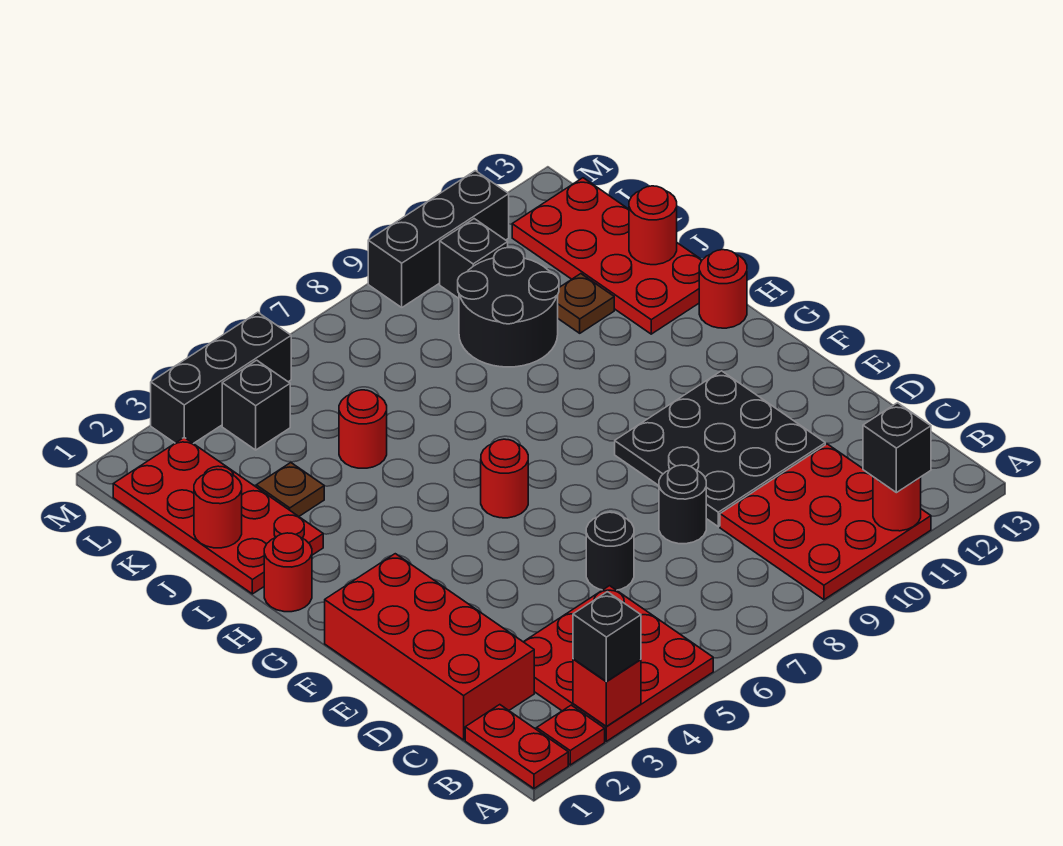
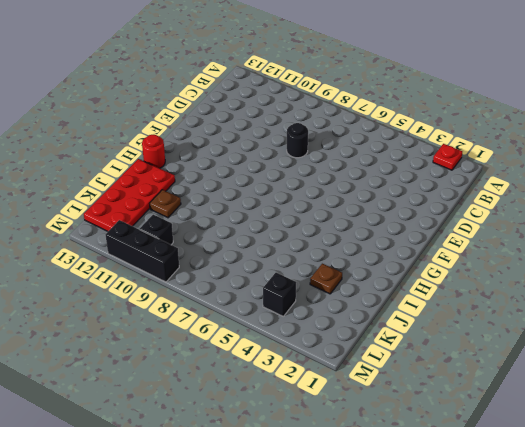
none -> red 1x2 plate [465,705,568,789]
none -> red 3x3 plate [524,586,713,741]
none -> red 3x3 plate [720,444,931,600]

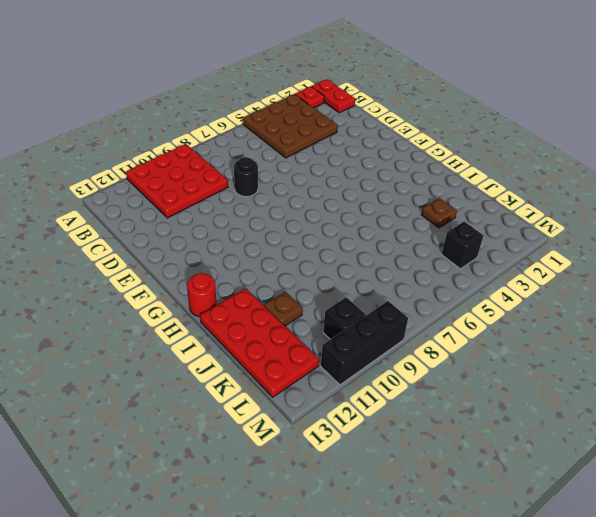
brown 3x3 plate [243,94,338,158] -> red 3x3 plate [524,586,713,741]
none -> red 2x4 brick [325,554,534,740]
none -> black 1x1 round brick [586,512,634,590]
none -> black 3x3 plate [615,371,825,527]

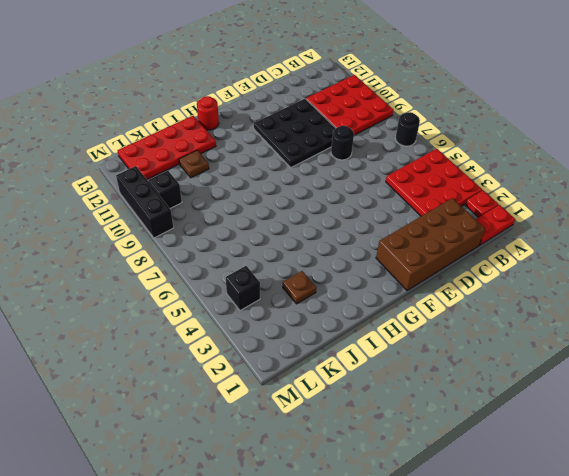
black 1x1 round brick [395,112,420,146] -> black 1x1 round brick moved to [586,512,634,590]
brown 2x4 brick [376,198,485,291] -> red 2x4 brick [325,554,534,740]
none -> red 1x1 round brick [481,439,528,518]
none -> red 1x1 round brick [264,533,312,612]
none -> red 2x4 plate [113,438,323,594]

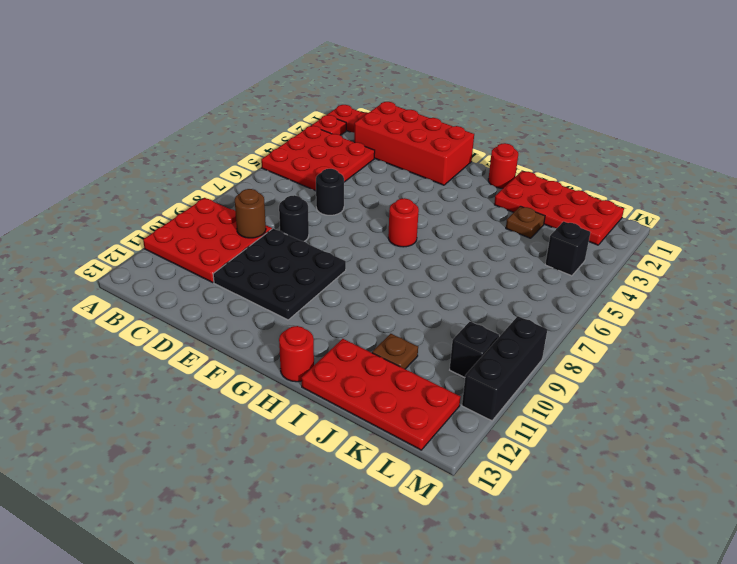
brown 1x1 round brick [235,189,266,238] -> none
none -> red 1x1 round brick [339,390,387,468]
none -> black 2x2 round brick [458,248,559,367]
none -> black 1x3 brick [151,312,291,444]

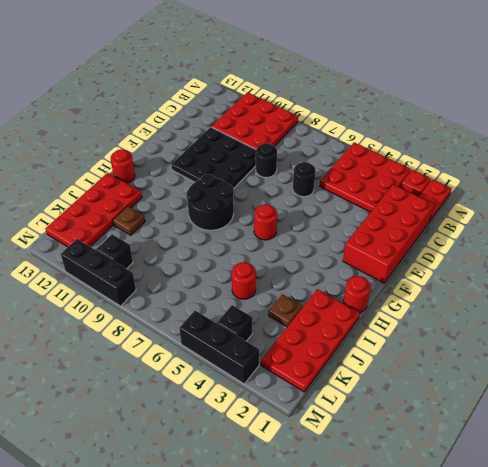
black 2x2 round brick [186,174,234,230] -> black 2x2 round brick moved to [458,248,559,367]
none -> red 1x1 brick [573,659,641,726]
none -> red 1x1 round brick [873,477,921,531]
none -> red 1x1 round brick [194,469,242,548]

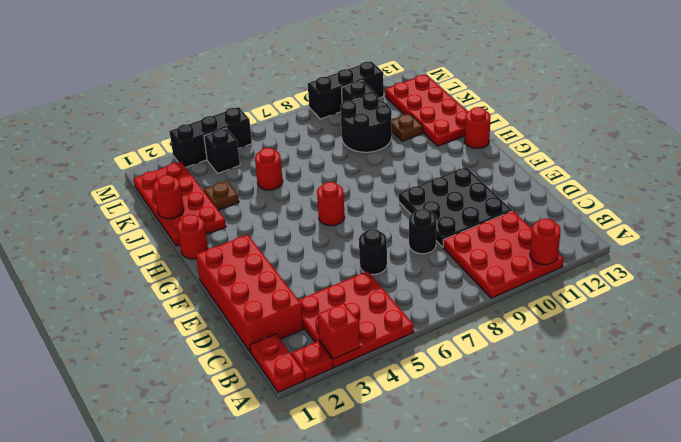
none -> red 1x1 round brick [629,186,677,265]
none -> black 1x1 brick [573,592,641,681]
none -> black 1x1 brick [863,403,931,493]

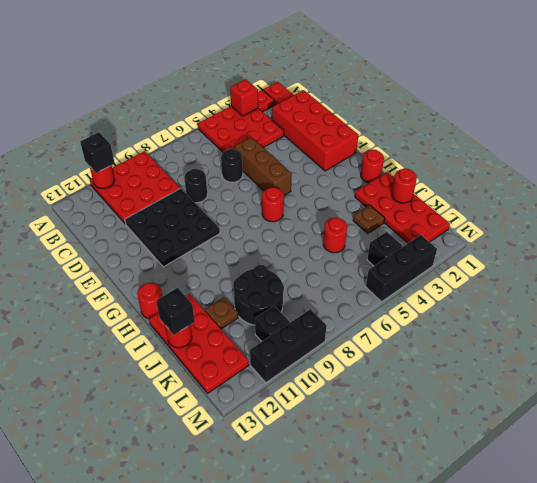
brown 1x3 brick [235,137,292,195] -> none
black 1x1 brick [156,288,195,335] -> black 1x1 brick moved to [573,592,641,681]

